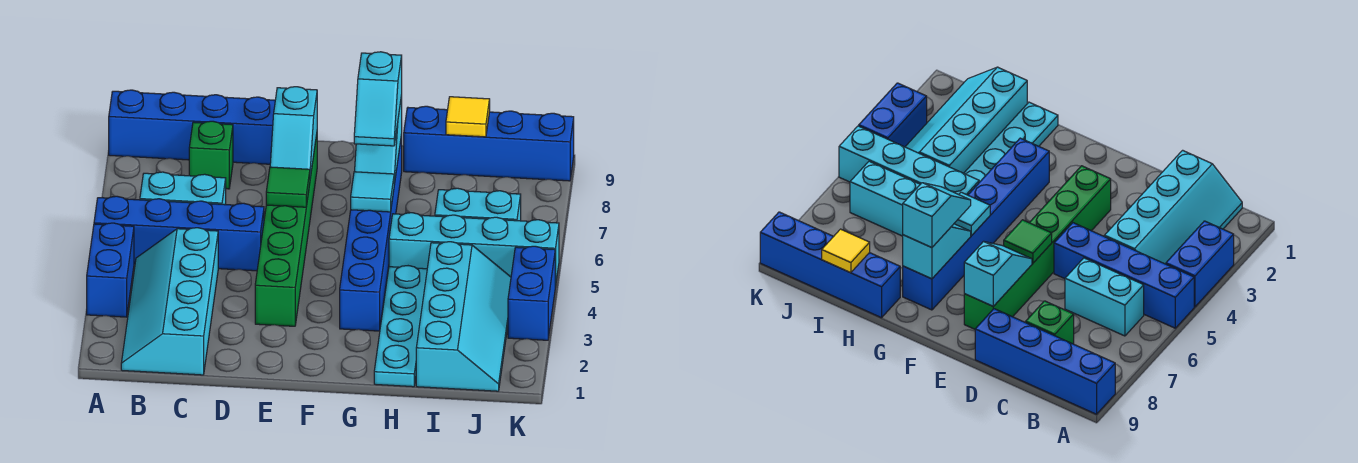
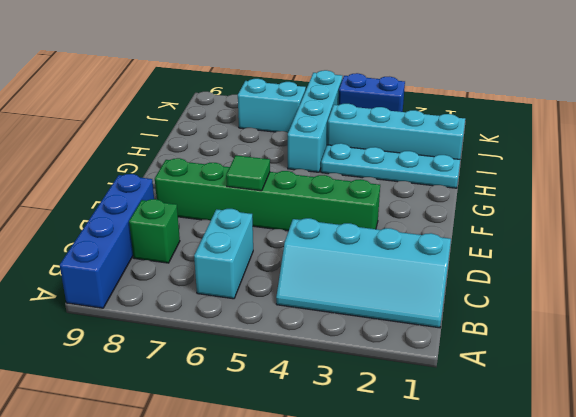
cyan 1x2 brick [238,79,306,132] -> cyan 1x2 brick turned to [435,188,521,221]
none -> blue 1x2 brick [87,223,134,317]
none -> blue 1x4 brick [94,196,264,271]
none -> blue 1x6 brick [340,135,402,331]

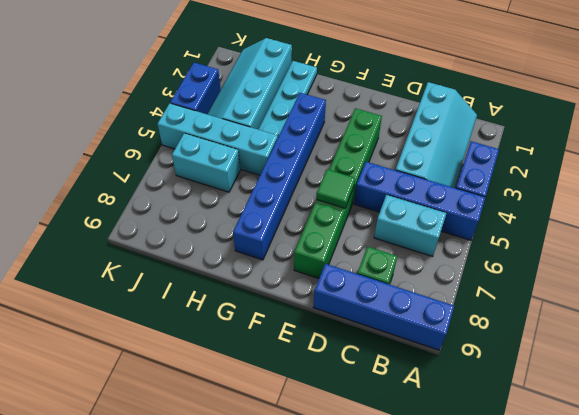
none -> blue 1x4 brick [404,106,574,181]
none -> cyan 1x2 slope [270,87,317,178]
none -> cyan 1x1 tile [351,172,394,212]

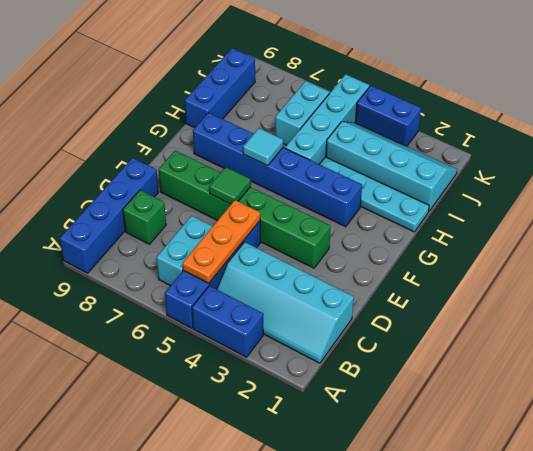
orange 1x3 plate [183,200,260,283] -> none
blue 1x3 brick [185,48,255,128] -> blue 1x4 brick [404,106,574,181]
none -> cyan 1x2 slope [270,87,317,178]
none -> cyan 1x2 slope [355,95,402,184]
none -> yellow 1x1 tile [446,97,490,137]

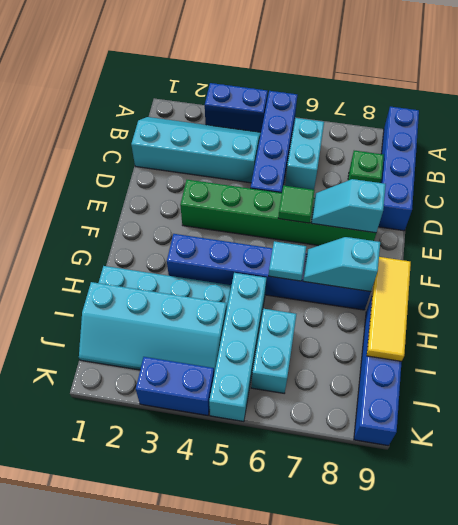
yellow 1x3 tile [367,257,411,361] -> yellow 1x1 tile [446,97,490,137]
none -> cyan 1x2 slope [354,52,402,146]

